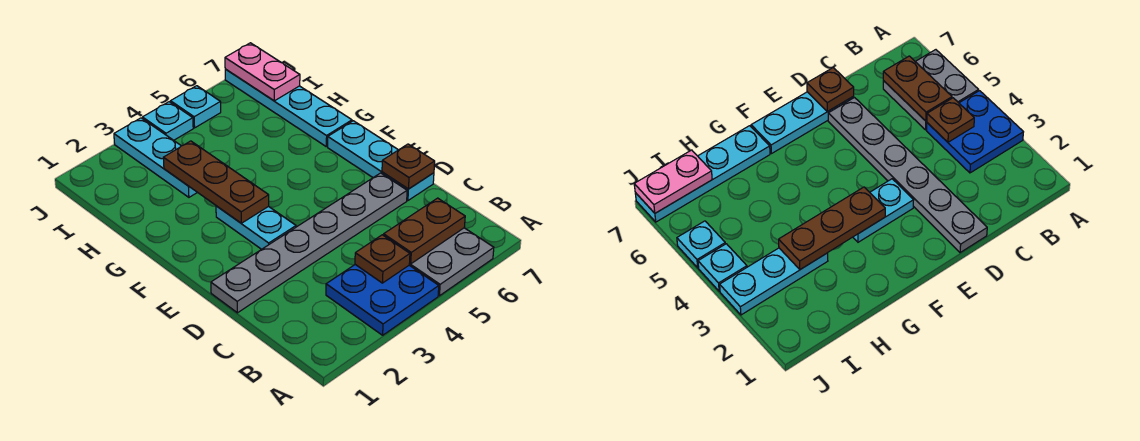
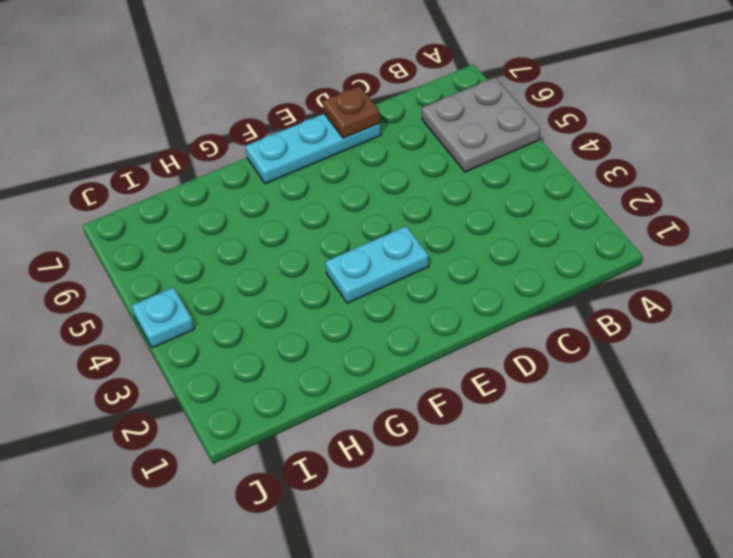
none -> blue 2x2 plate [326,265,439,335]
none -> grey 1x6 plate [211,173,407,313]
none -> cyan 1x4 plate [225,69,352,147]

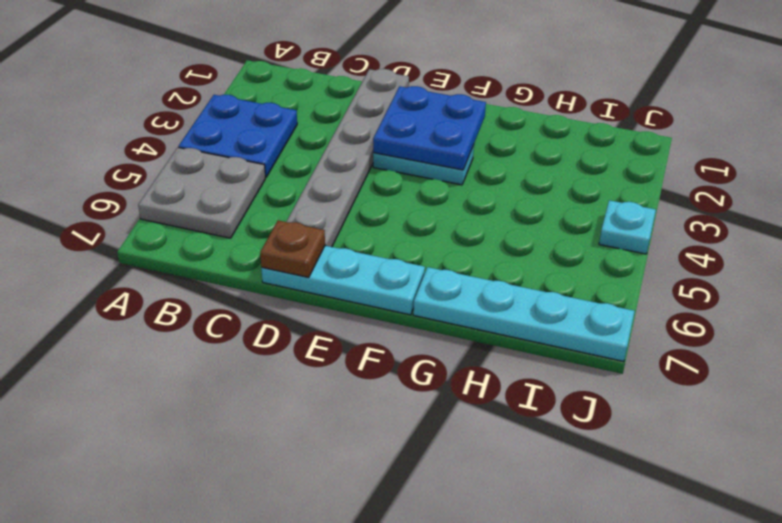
blue 2x2 plate [373,86,486,170] -> brown 1x3 plate [163,141,269,223]
none -> cyan 1x3 plate [114,118,197,197]
none -> cyan 1x1 plate [171,86,221,128]
none -> brown 1x1 plate [355,235,410,283]

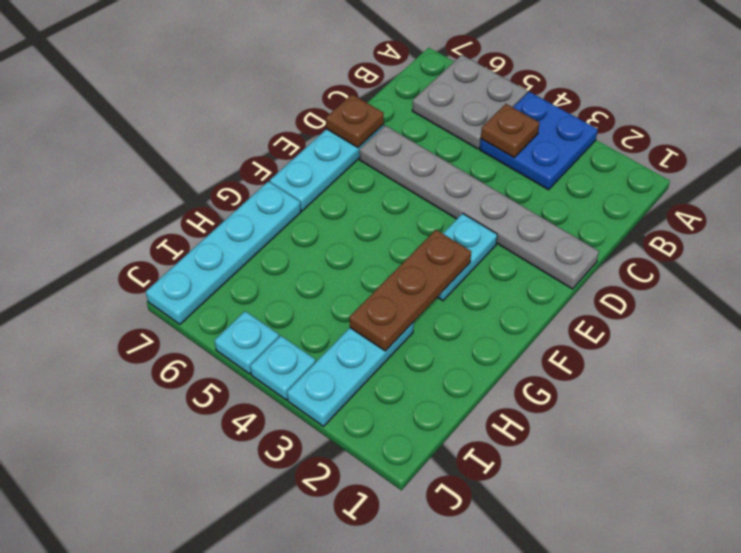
none -> brown 1x2 plate [384,198,465,264]
none -> pink 1x2 plate [225,43,300,101]

